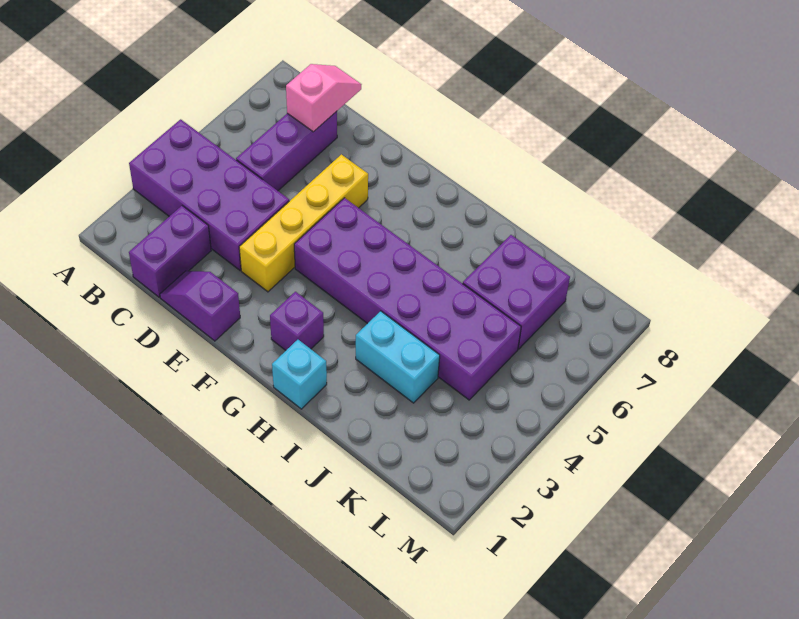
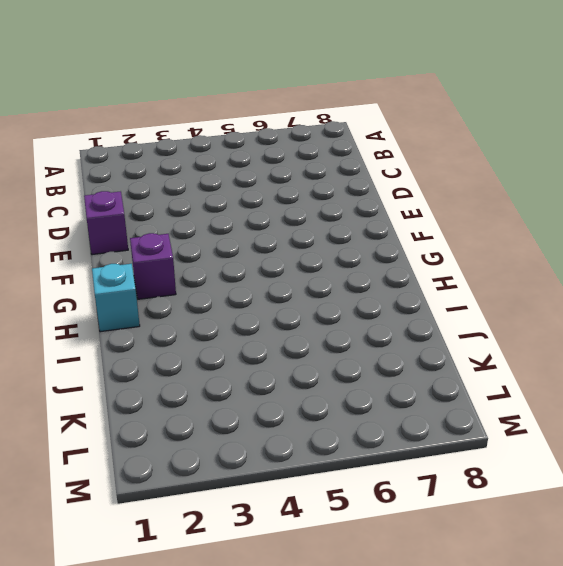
none -> purple 2x4 brick [129,119,289,270]
none -> purple 1x2 brick [129,206,211,297]

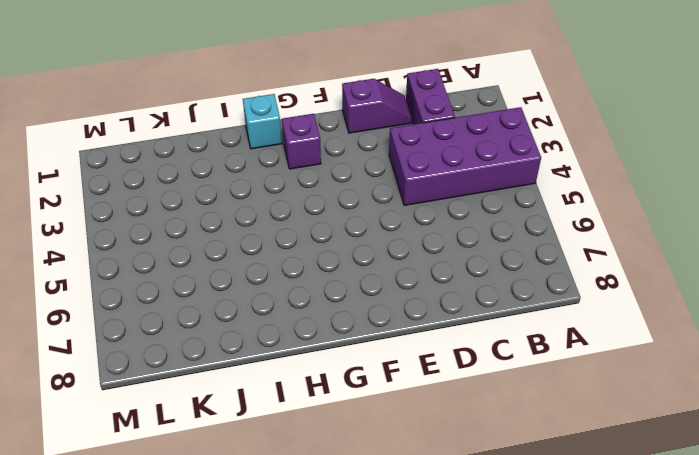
none -> purple 1x3 brick [236,111,337,191]
none -> yellow 1x4 brick [239,154,368,292]

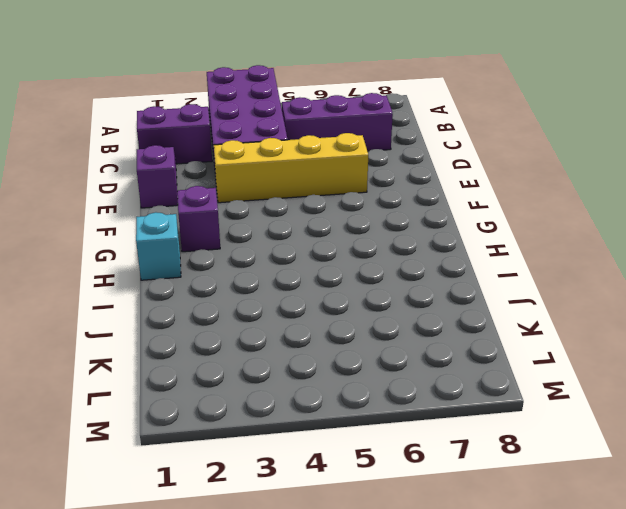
none -> purple 2x6 brick [294,198,521,400]
none -> cyan 1x2 brick [356,311,440,403]

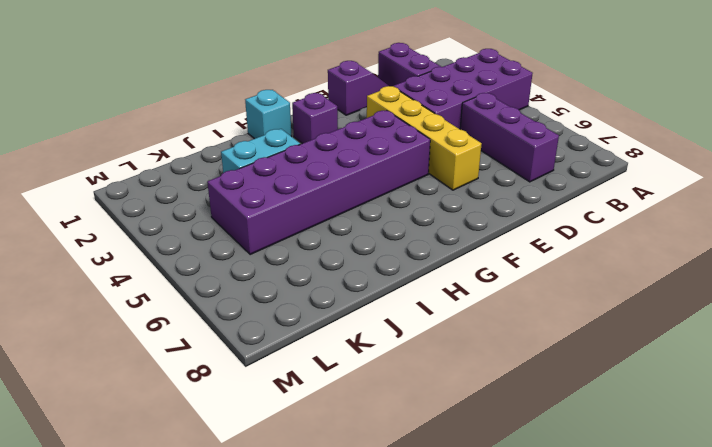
none -> purple 2x2 brick [463,235,570,349]
none -> pink 1x2 slope [286,64,362,132]

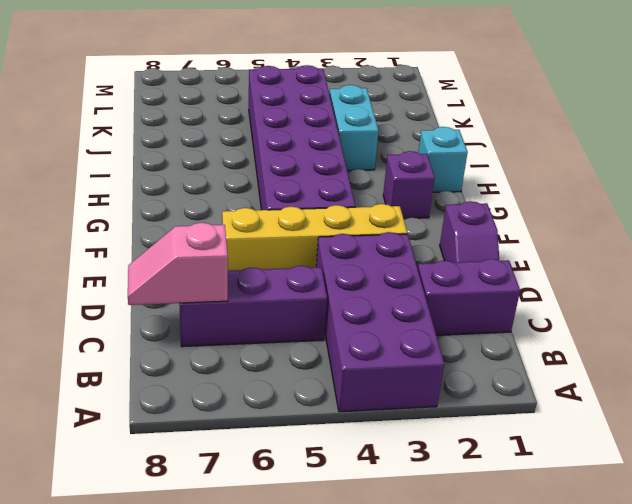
none -> purple 2x2 brick [463,235,570,349]

